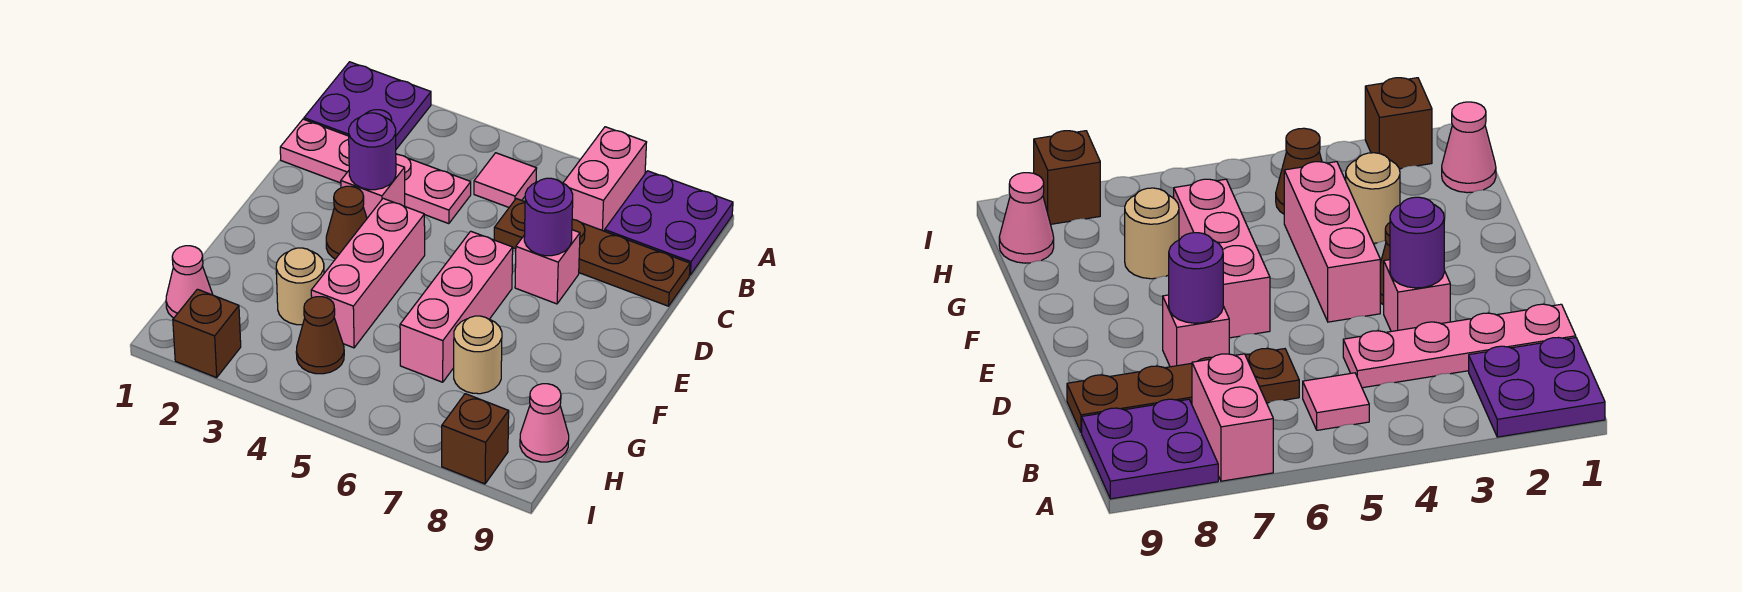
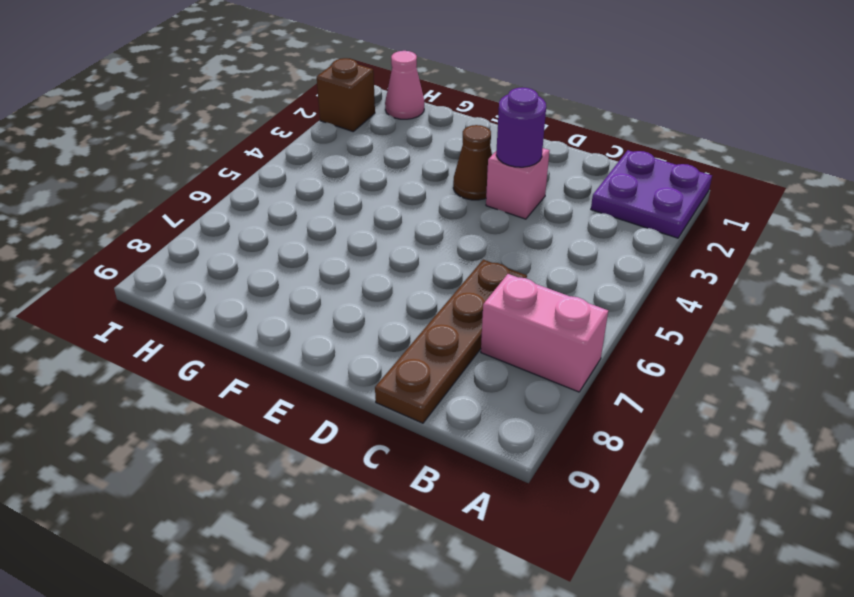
none -> purple 2x2 plate [605,171,733,275]
none -> pink 1x1 tile [474,153,537,207]
none -> pink 1x4 plate [280,119,471,224]

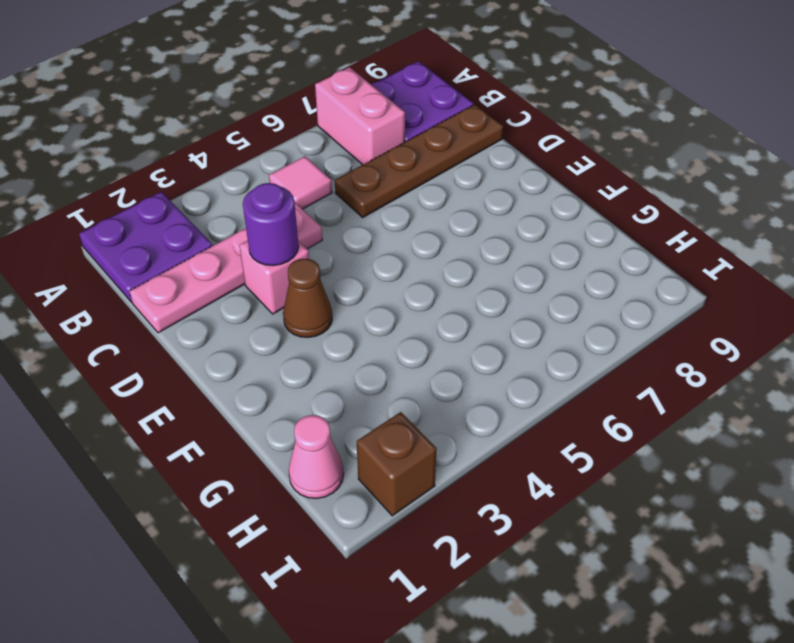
none -> pink 1x1 brick [515,230,580,304]
none -> pink 1x3 brick [311,198,425,348]
none -> pink 1x3 brick [400,231,513,382]

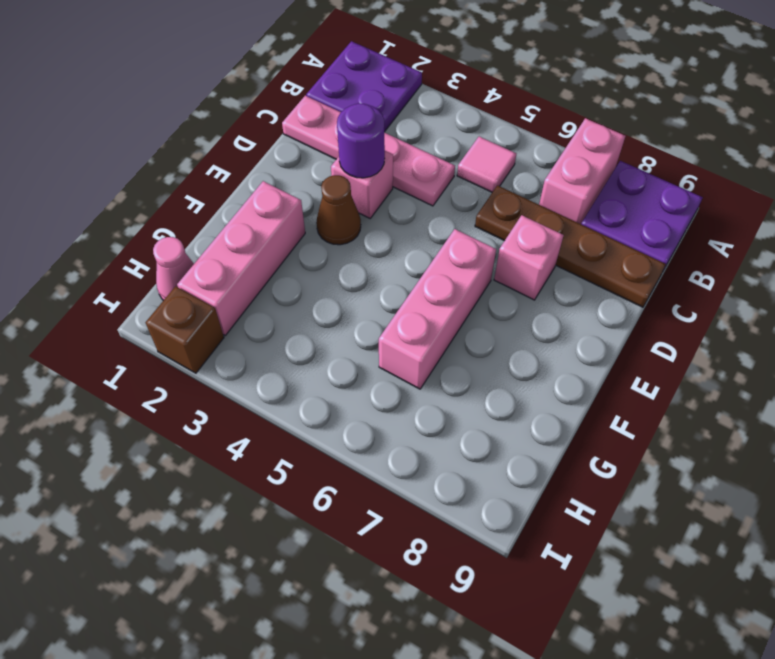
pink 1x3 brick [177,181,305,335] -> pink 1x3 brick moved to [311,198,425,348]
none -> tan 1x1 round brick [276,248,324,325]
none -> tan 1x1 round brick [454,316,502,394]
none -> brown 1x1 cone [296,297,344,374]

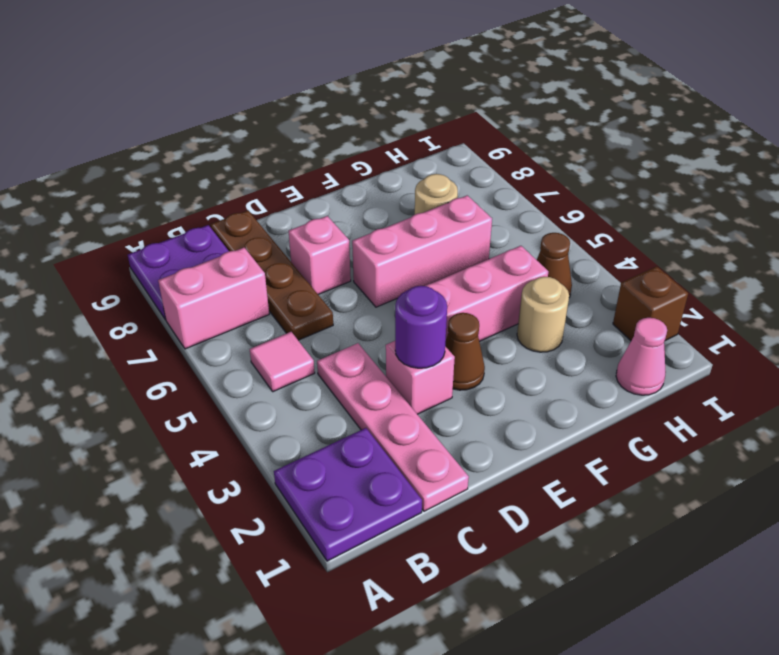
none -> pink 1x1 cone [520,384,569,462]
none -> brown 1x1 brick [442,394,509,484]
none -> purple 1x1 round brick [524,178,573,256]

